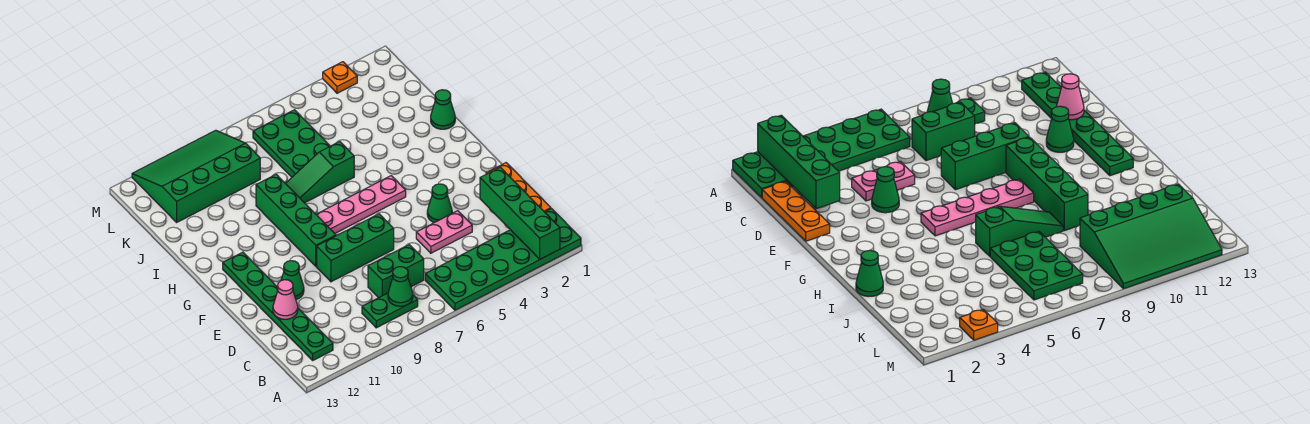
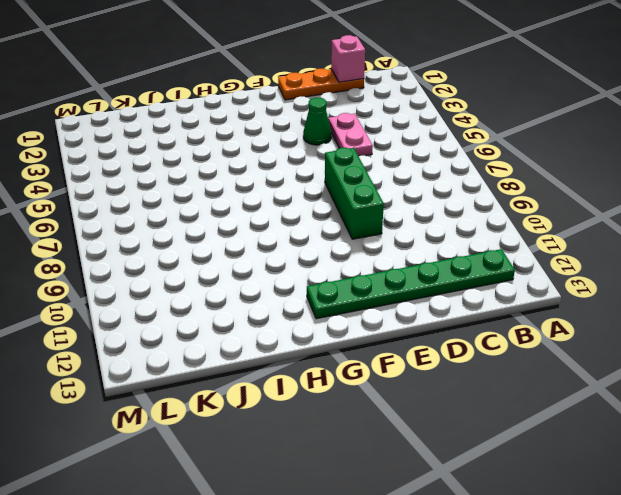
pink 1x1 brick [331,35,365,82] -> none
none -> green 2x6 plate [425,209,581,310]
none -> green 1x2 plate [362,293,418,328]
none -> green 1x2 brick [368,245,424,298]

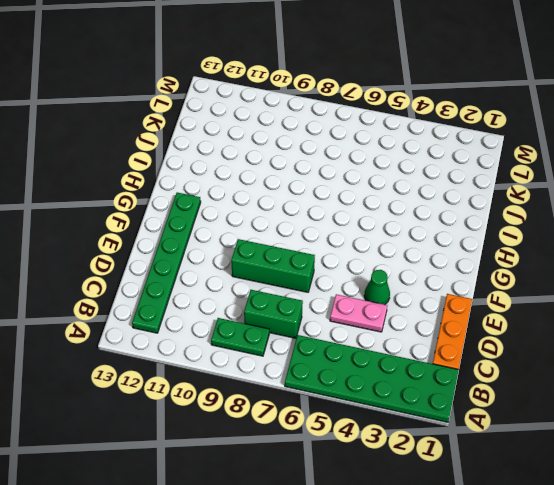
none -> green 1x1 cone [281,261,304,299]
none -> green 1x4 brick [256,174,336,266]
none -> pink 1x4 plate [316,176,406,233]

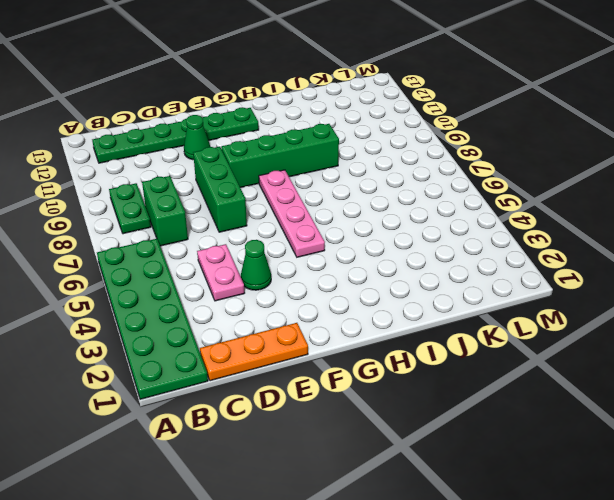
none -> green 1x1 cone [431,90,455,129]
none -> green 1x3 slope [285,142,354,203]
none -> green 2x3 plate [253,110,330,177]

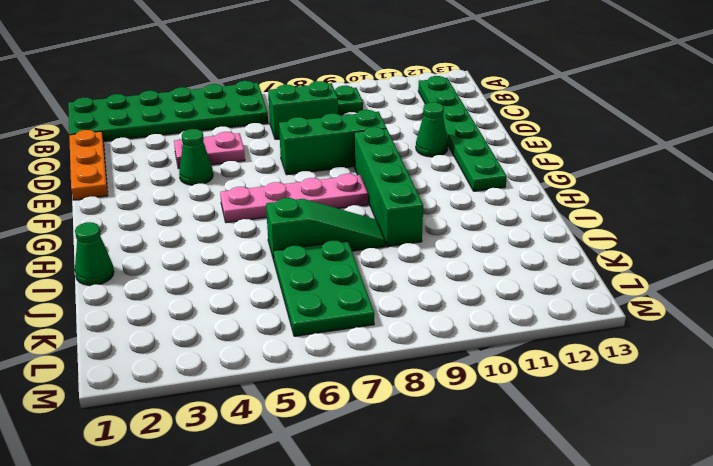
none -> green 3x4 slope [132,130,260,222]
none -> orange 1x1 plate [323,62,357,93]
none -> green 1x4 brick [480,167,560,259]

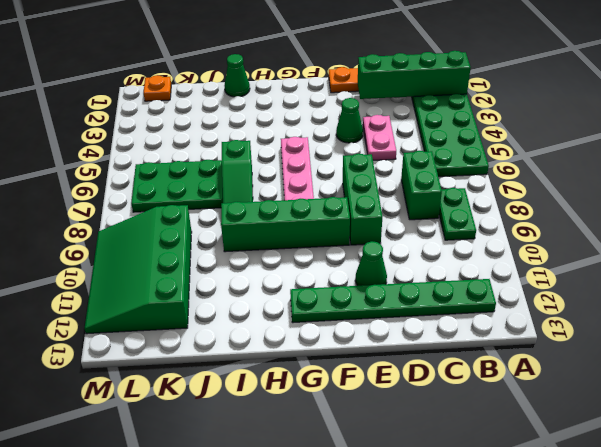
orange 1x1 plate [144,75,171,101] -> orange 1x1 plate moved to [323,62,357,93]
none -> green 1x1 cone [388,267,413,306]
none -> pink 1x1 cone [273,280,298,319]

